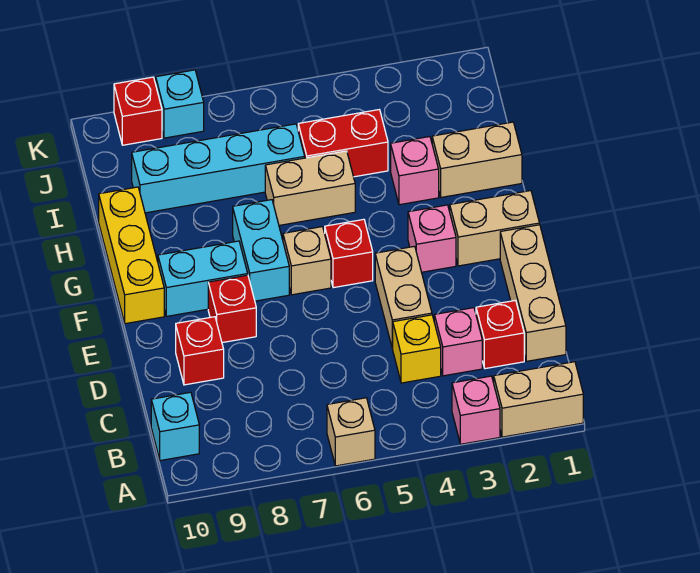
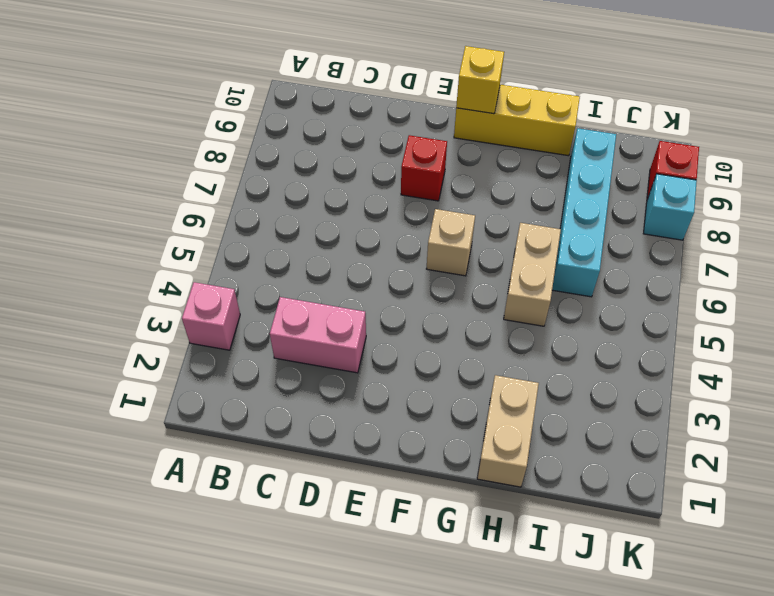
pink 1x2 brick [270,297,366,373] -> pink 1x1 brick [434,308,482,376]
yellow 1x1 brick [456,46,504,114] -> yellow 1x1 brick moved to [393,315,441,383]
none -> tan 1x2 brick [494,362,583,437]
none -> tan 1x1 brick [327,398,375,466]
none -> cyan 1x1 brick [151,392,199,461]

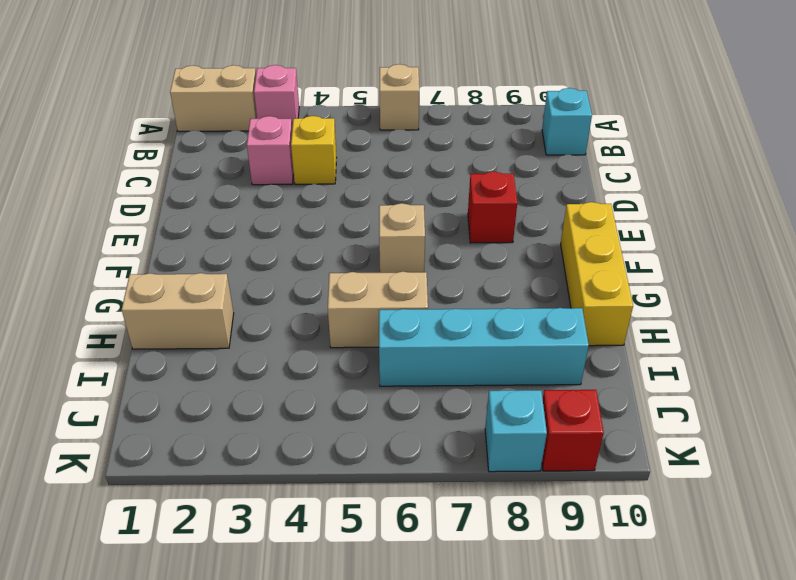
none -> tan 1x3 brick [500,225,566,361]
none -> red 1x1 brick [476,300,524,369]
none -> tan 1x2 brick [375,246,432,349]

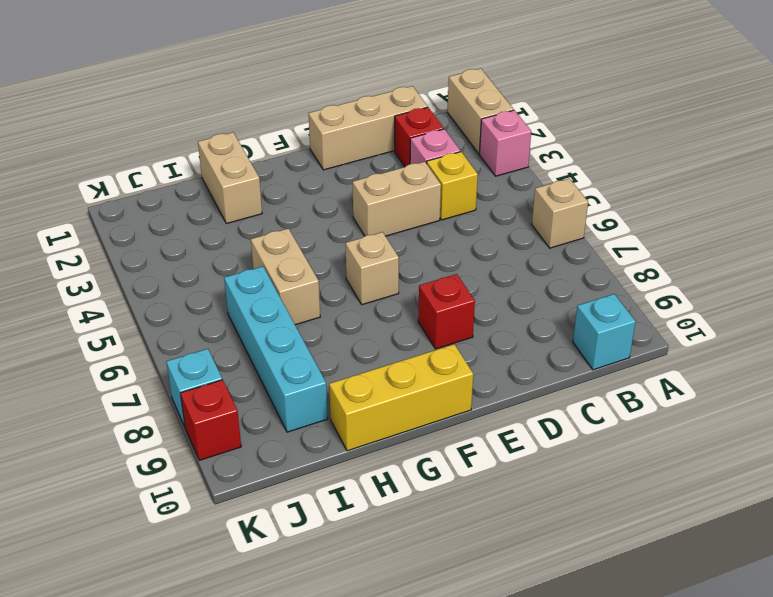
none -> red 1x1 brick [176,317,224,385]
none -> tan 1x2 brick [450,191,540,266]
none -> pink 1x1 brick [408,205,456,272]

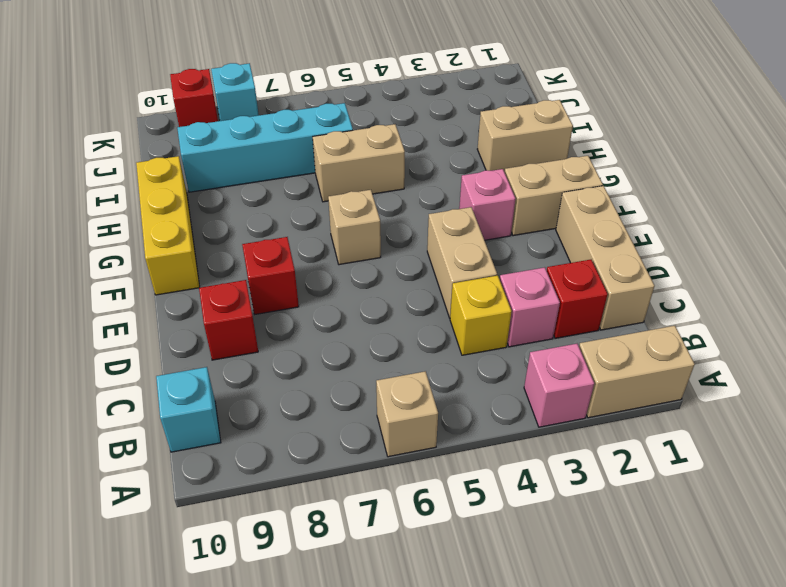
none -> red 1x1 brick [325,219,373,288]
none -> cyan 1x2 brick [233,200,289,301]
none -> cyan 1x2 brick [158,241,248,316]

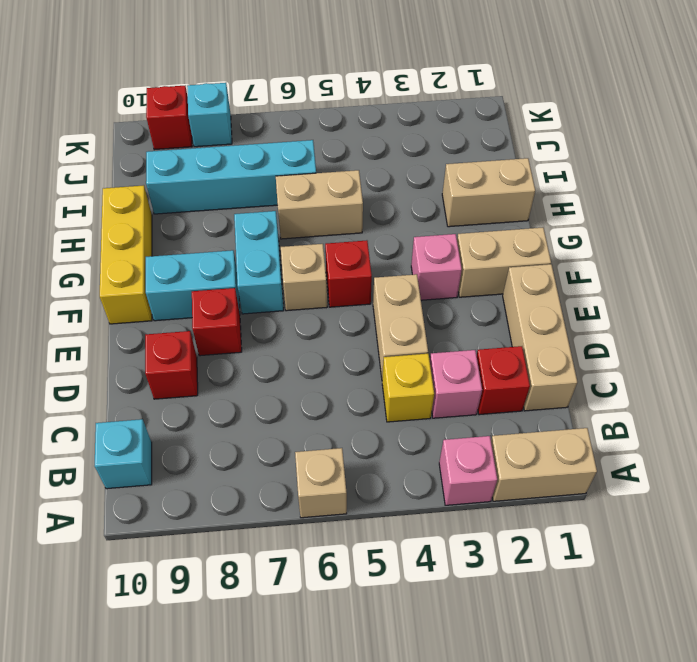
none -> pink 1x1 brick [391,137,439,205]
none -> red 1x2 brick [298,110,388,177]

